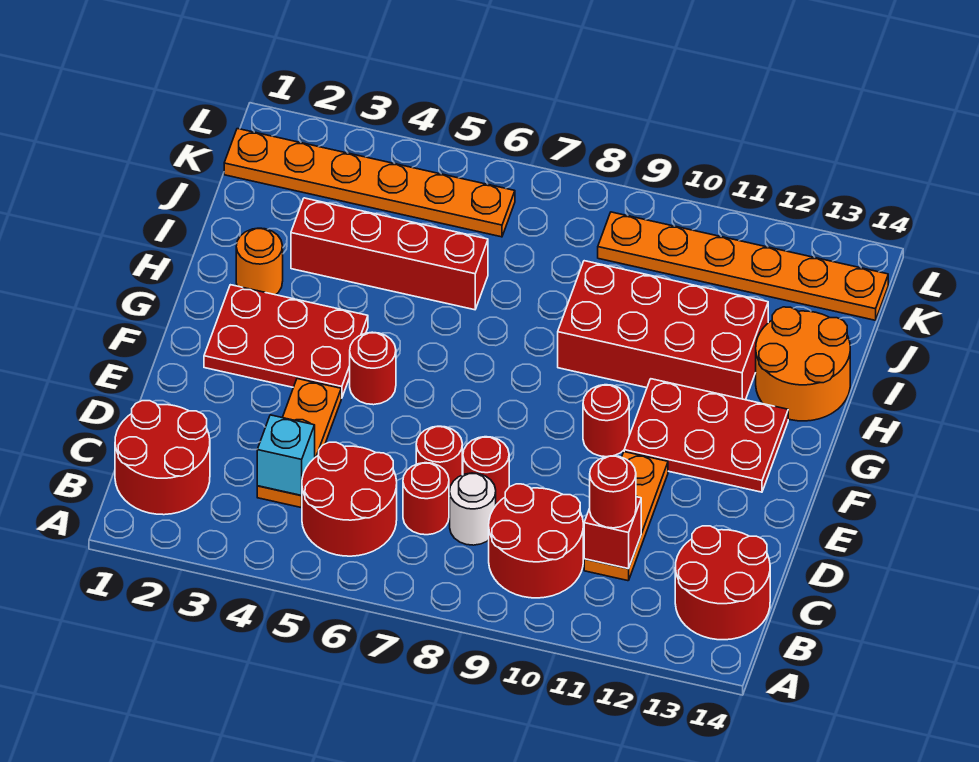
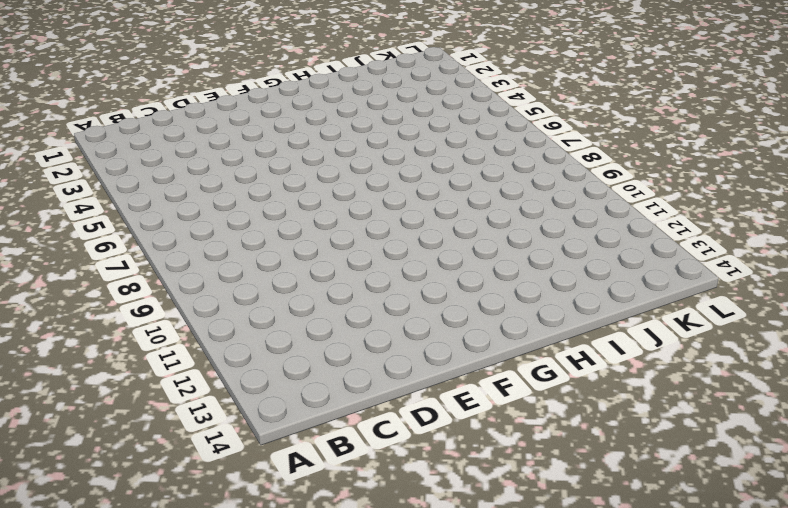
none -> red 2x2 round brick [115,401,210,515]
none -> red 2x2 round brick [302,442,397,556]
none -> red 2x2 round brick [489,484,583,598]

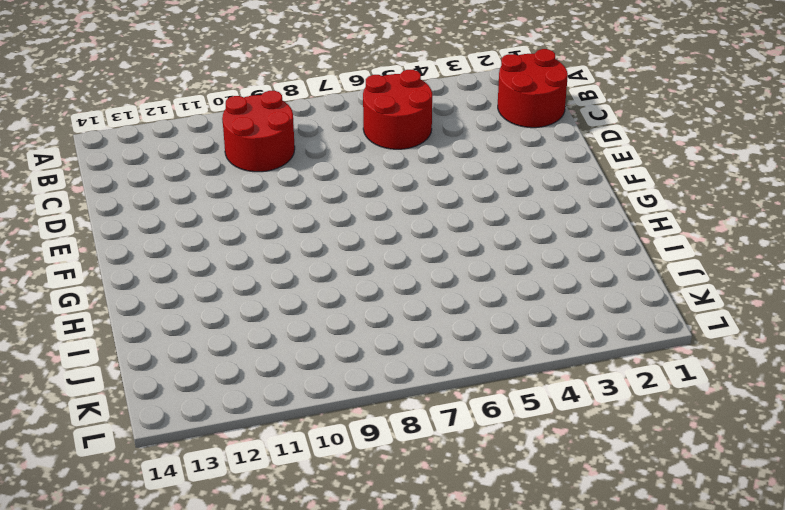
none -> red 2x2 round brick [675,526,770,640]
none -> orange 1x3 plate [257,379,341,508]
none -> red 1x1 round brick [403,463,449,535]

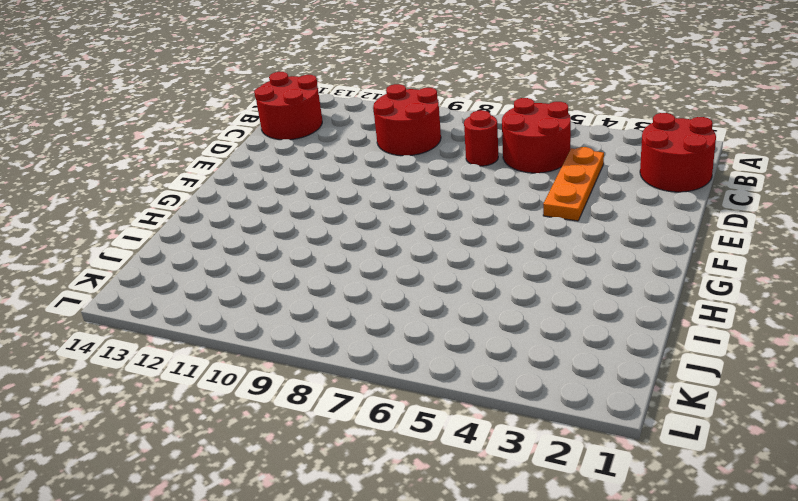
none -> white 1x1 round brick [450,473,496,545]
none -> orange 1x3 plate [584,452,668,581]
none -> red 1x1 round brick [416,426,462,496]

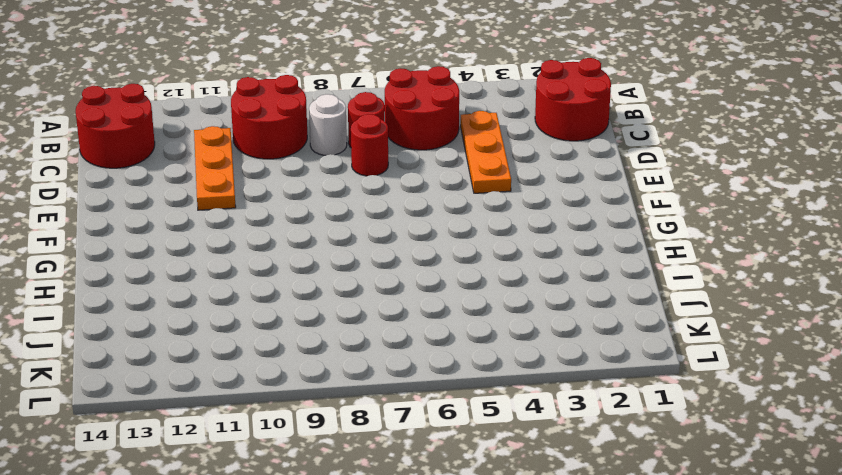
none -> red 1x1 round brick [463,437,509,505]
none -> red 2x3 plate [204,285,368,398]
none -> red 1x1 round brick [350,332,396,405]

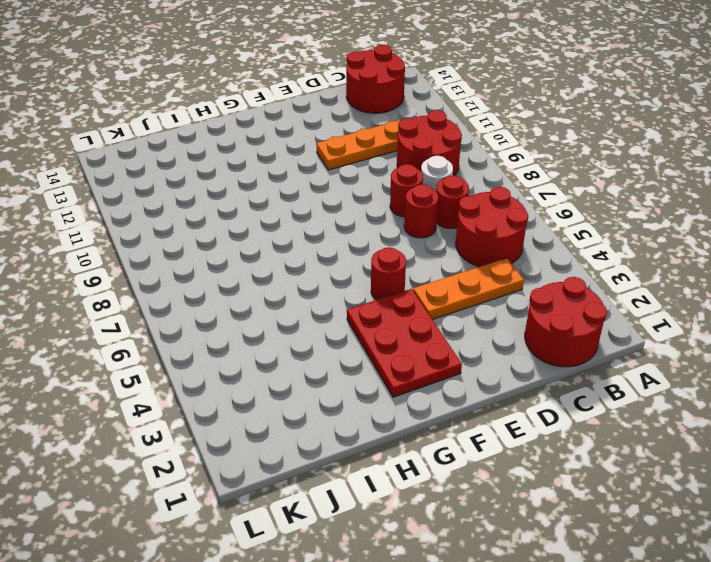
none -> red 1x1 round brick [583,385,629,457]
none -> red 2x3 plate [624,379,788,492]
none -> orange 1x1 round brick [236,228,283,295]

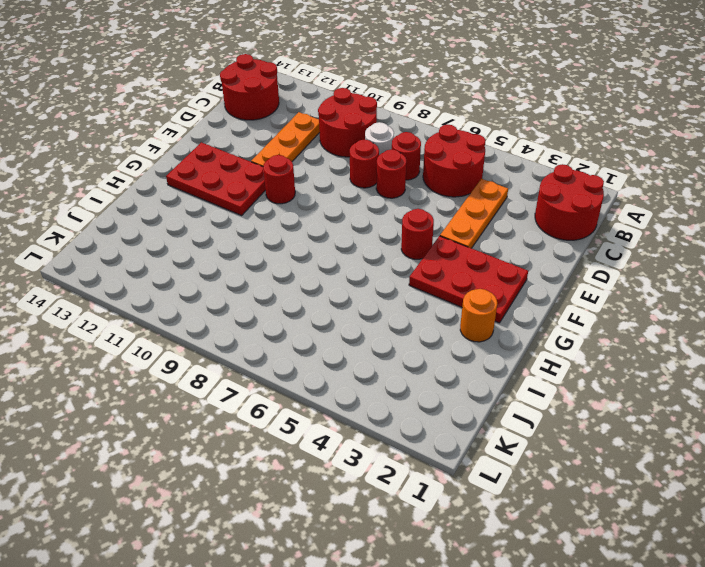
none -> red 2x4 brick [558,261,768,400]
none -> orange 2x2 round brick [756,307,850,421]
none -> red 1x4 brick [291,198,488,310]

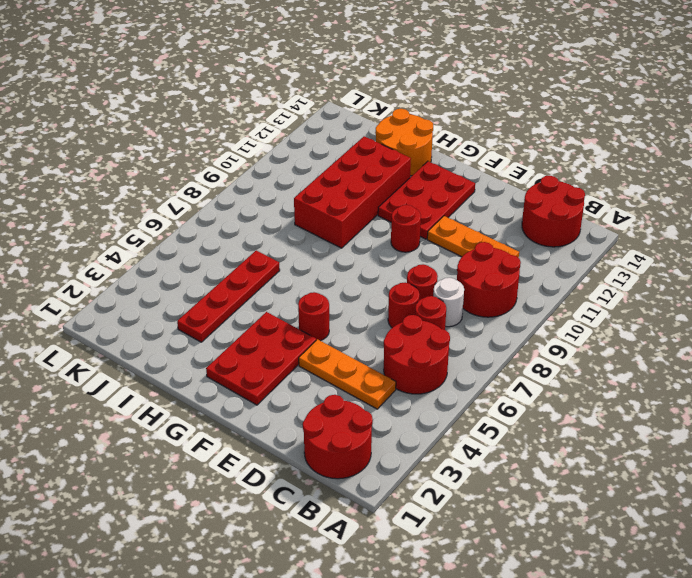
red 1x4 plate [177,250,280,342] -> red 1x4 brick [291,198,488,310]
none -> orange 1x1 round brick [236,228,283,295]
none -> orange 1x6 plate [224,129,515,237]
none -> orange 1x6 plate [598,212,888,320]

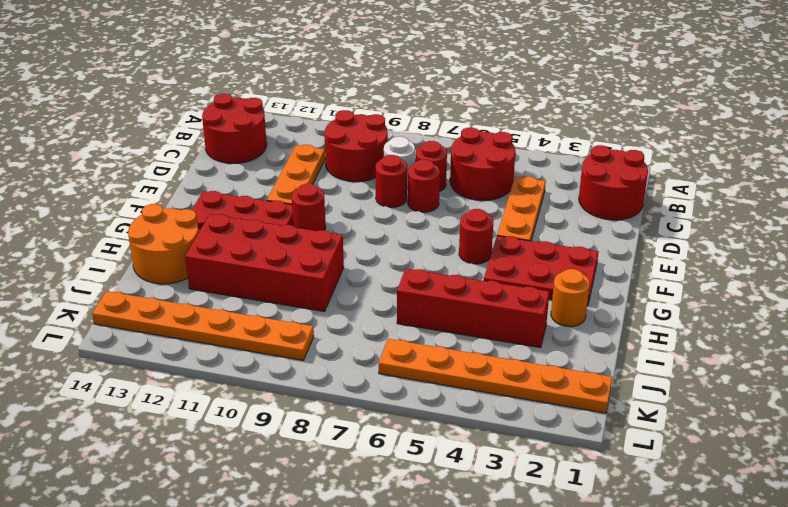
none -> cyan 1x1 brick [257,415,315,496]
none -> red 1x1 brick [584,497,641,569]
none -> red 1x1 round brick [590,456,636,528]

